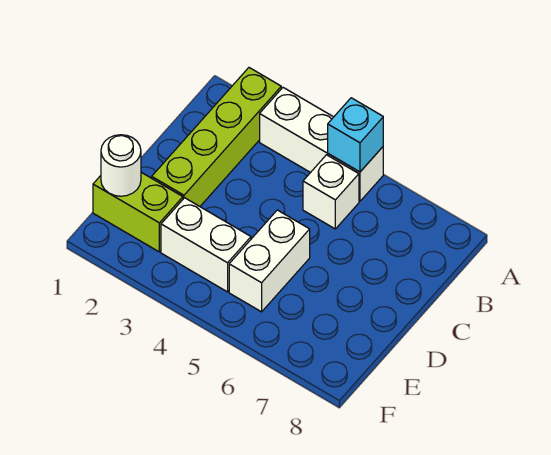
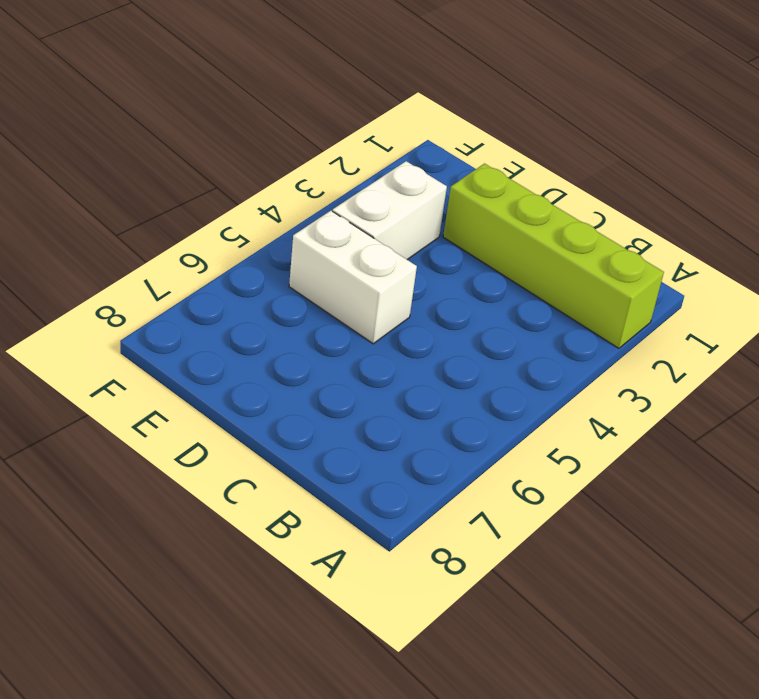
none -> white 1x3 brick [260,88,383,201]
none -> white 1x1 brick [303,155,359,229]

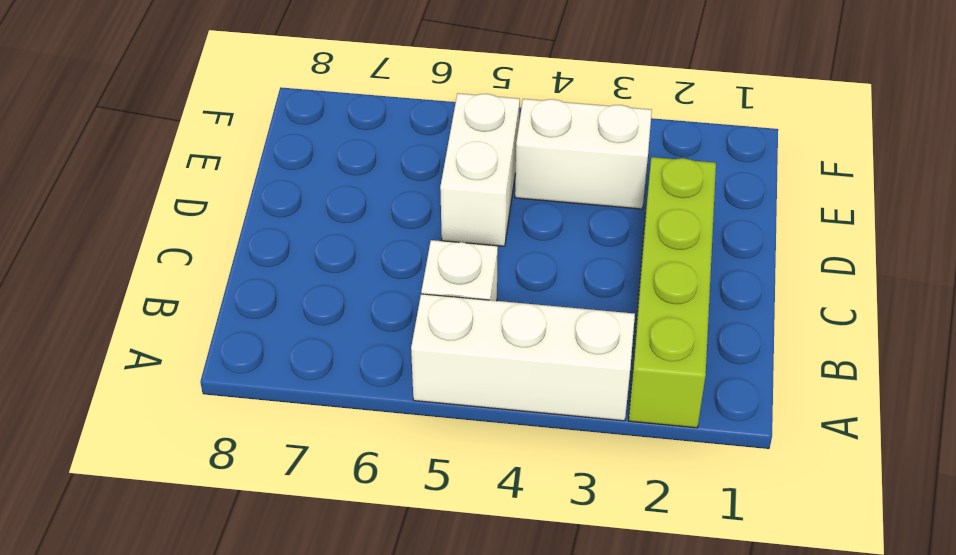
none -> lime 1x2 brick [93,172,183,252]
none -> cyan 1x1 brick [328,98,383,172]

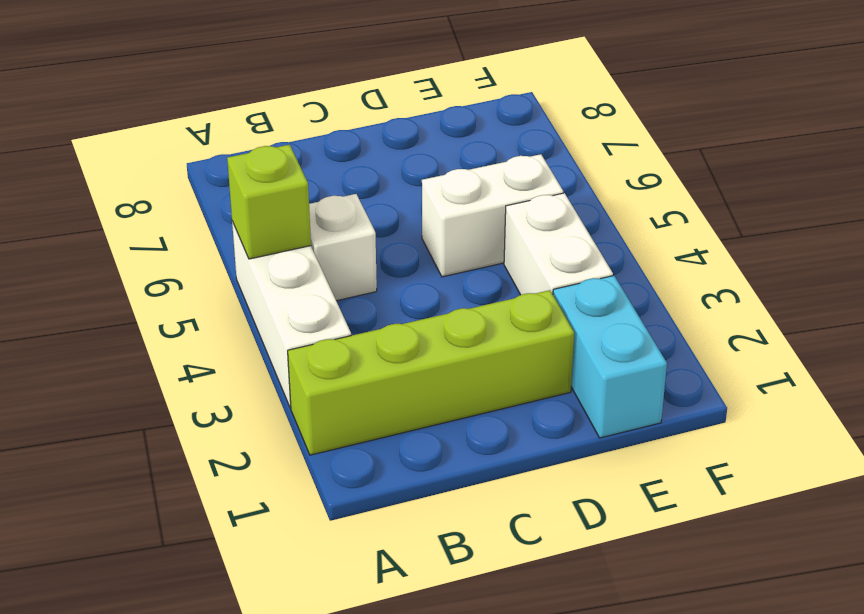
lime 1x1 brick [227,145,311,259] -> cyan 1x1 brick [328,98,383,172]
cyan 1x2 brick [553,276,667,438] -> lime 1x2 brick [93,172,183,252]
none -> white 1x1 round brick [101,135,141,196]

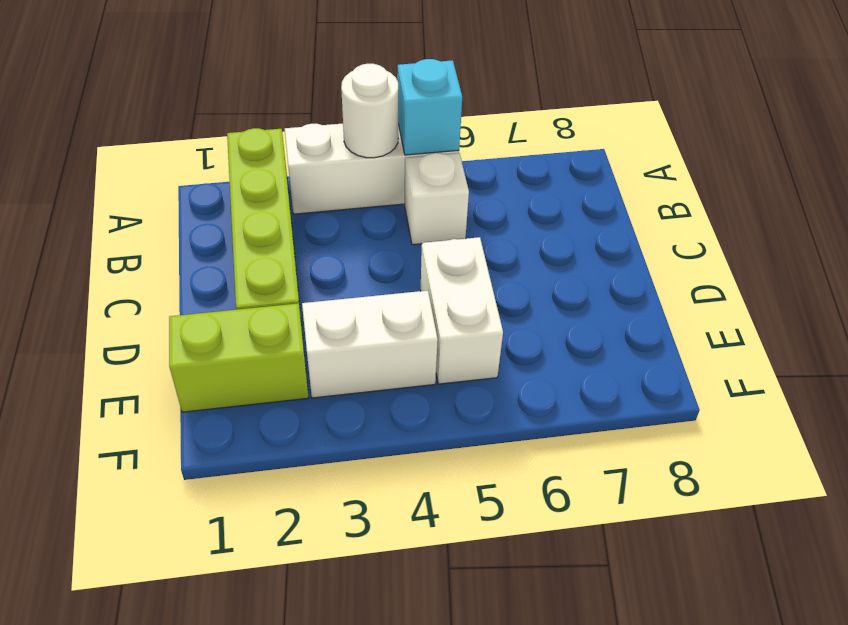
white 1x1 round brick [341,64,398,158] -> white 1x1 round brick moved to [101,135,141,196]

